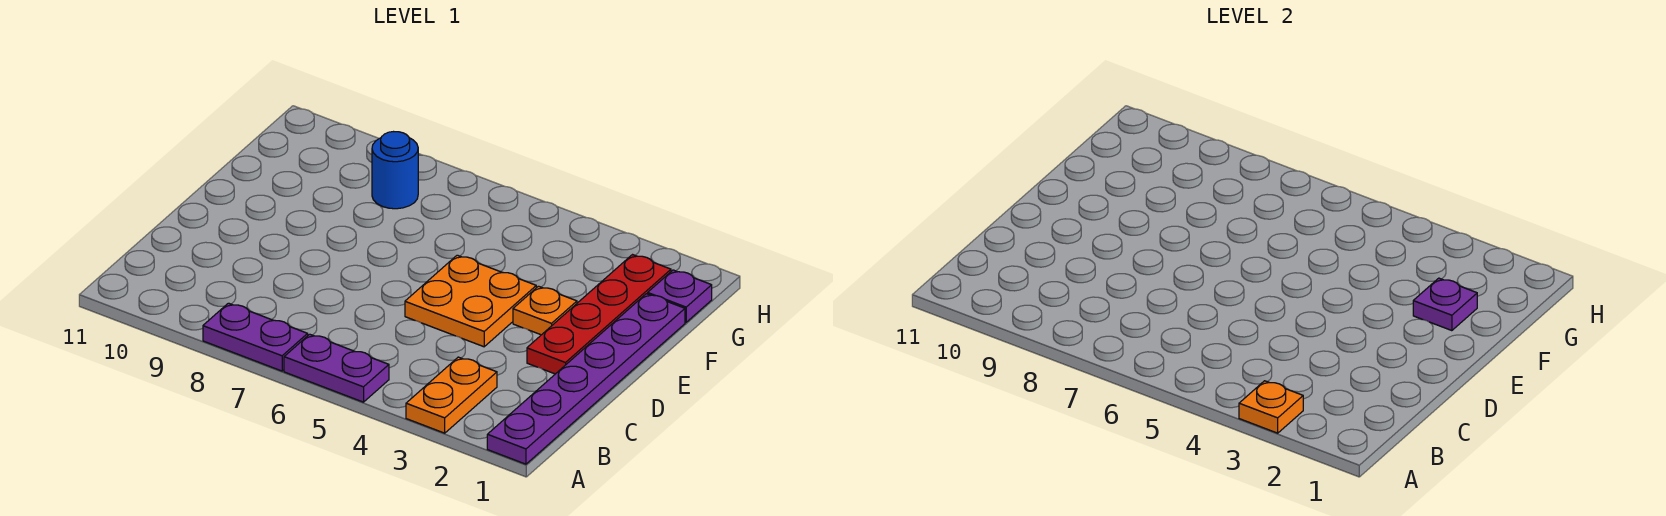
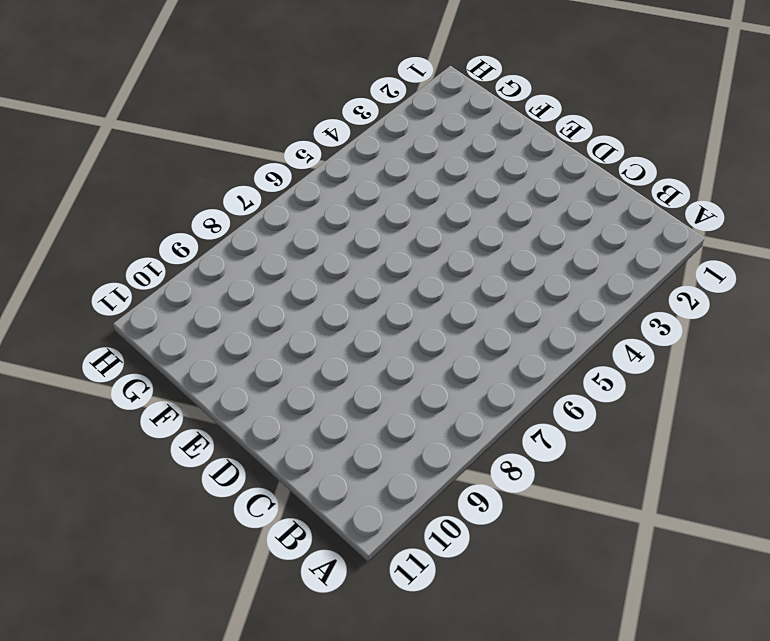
none -> purple 1x6 plate [487,294,685,464]
none -> orange 1x2 plate [406,357,497,433]

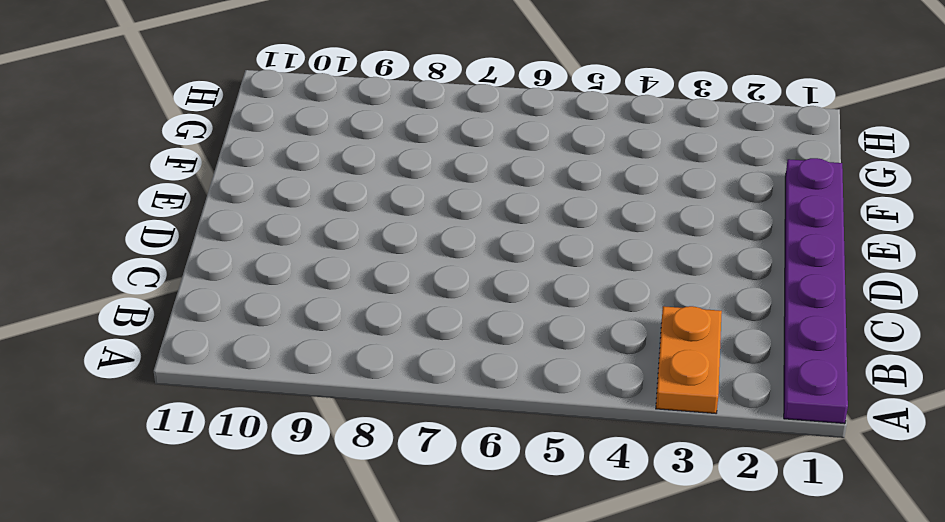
none -> purple 1x2 plate [284,334,389,402]
none -> purple 1x2 plate [203,303,308,371]

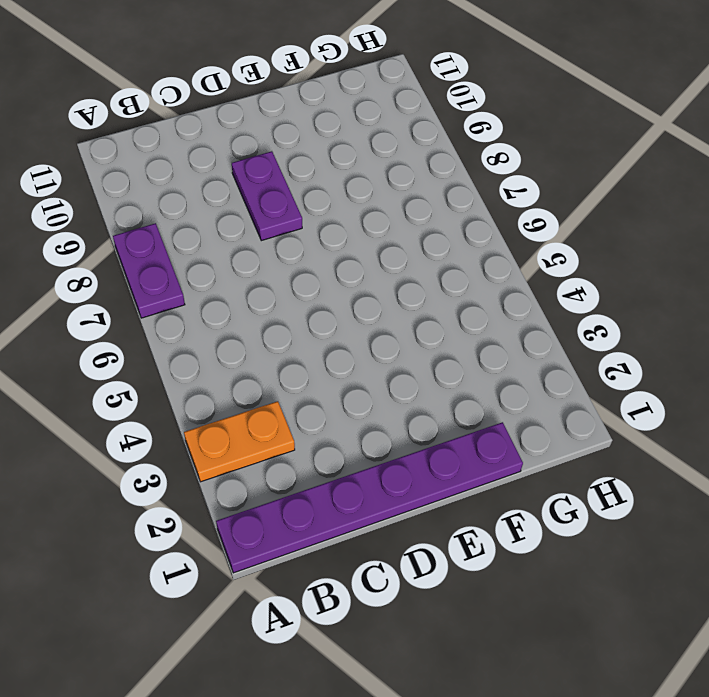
purple 1x2 plate [232,151,302,241] -> purple 1x2 plate moved to [284,334,389,402]
none -> red 1x4 plate [527,255,671,374]
none -> orange 2x2 plate [405,255,536,347]

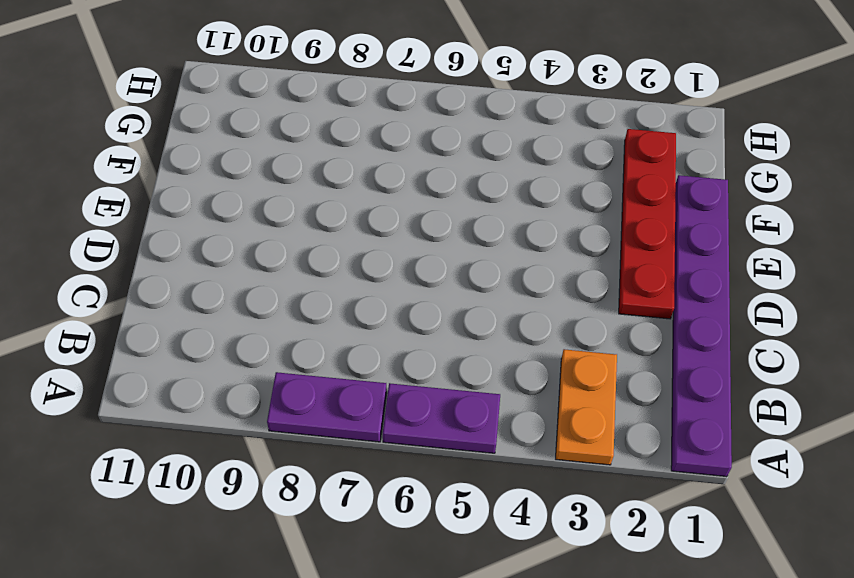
none -> orange 2x2 plate [405,255,536,347]
none -> orange 1x1 plate [513,286,577,335]

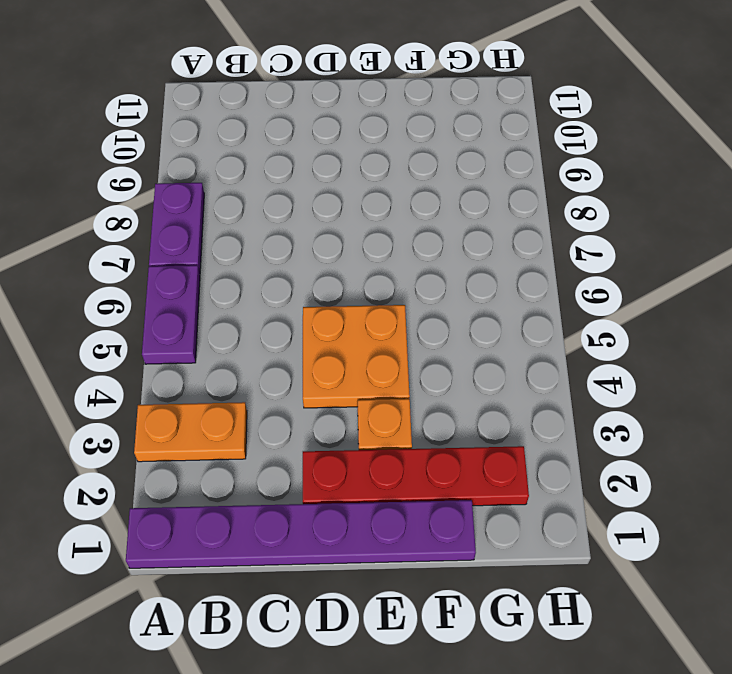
none -> purple 1x1 plate [648,270,712,322]
none -> blue 1x1 round brick [372,132,418,209]

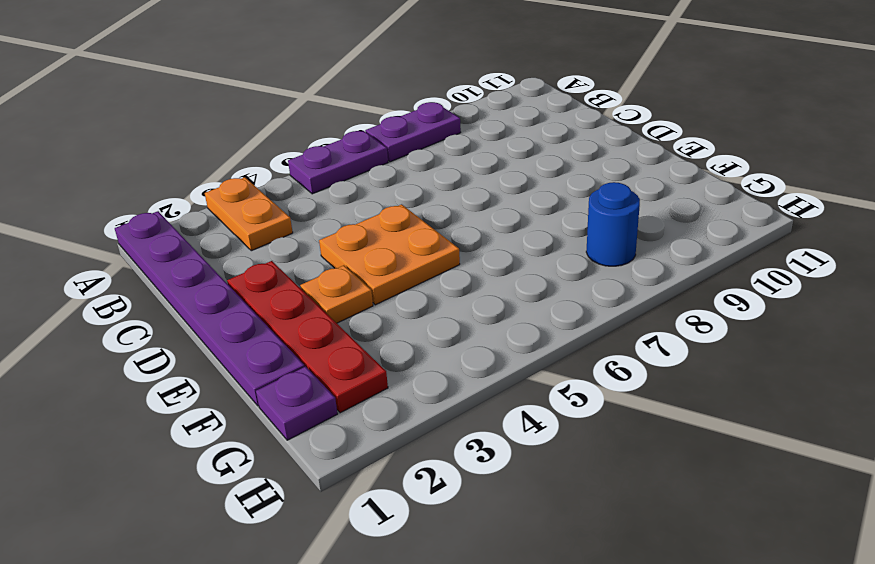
none -> orange 1x1 plate [1239,381,1303,433]
none -> purple 1x1 plate [1413,278,1477,331]

